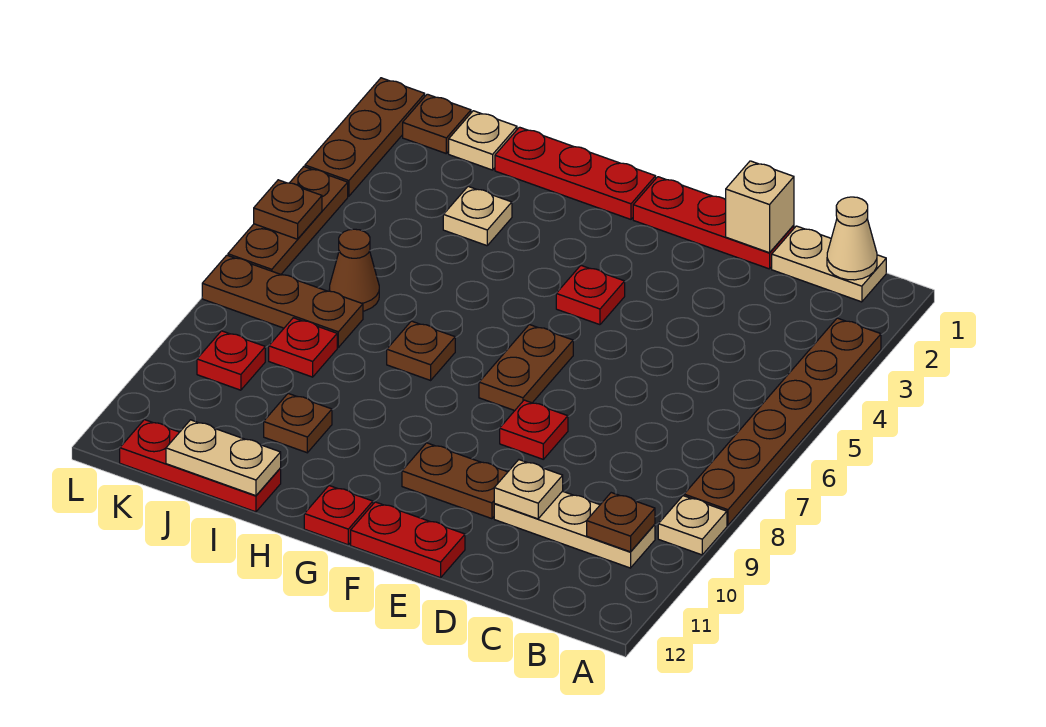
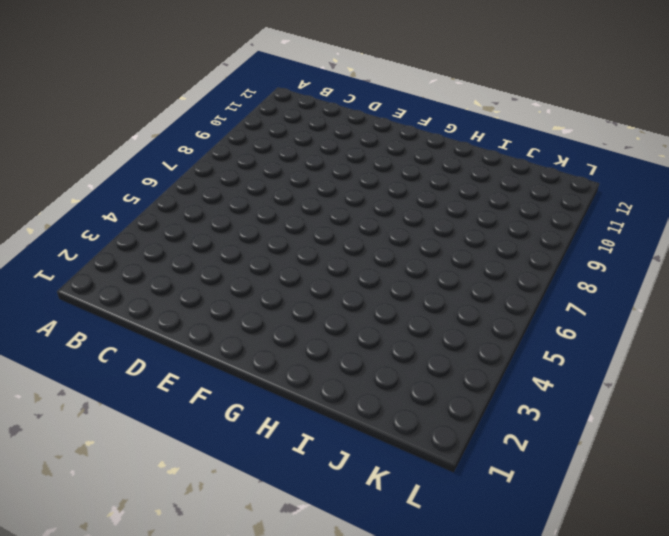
none -> brown 1x6 plate [684,318,881,525]
none -> tan 1x1 plate [658,496,727,555]
none -> tan 1x2 plate [772,226,886,302]
none -> tan 1x3 plate [494,491,655,568]

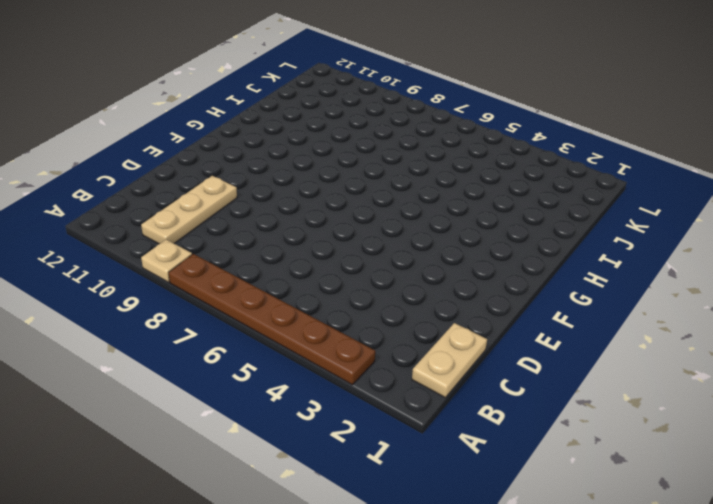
none -> red 1x3 plate [633,177,794,269]
none -> red 1x1 plate [500,400,568,459]
none -> brown 1x2 plate [402,443,507,519]
none -> red 1x2 plate [351,502,465,578]

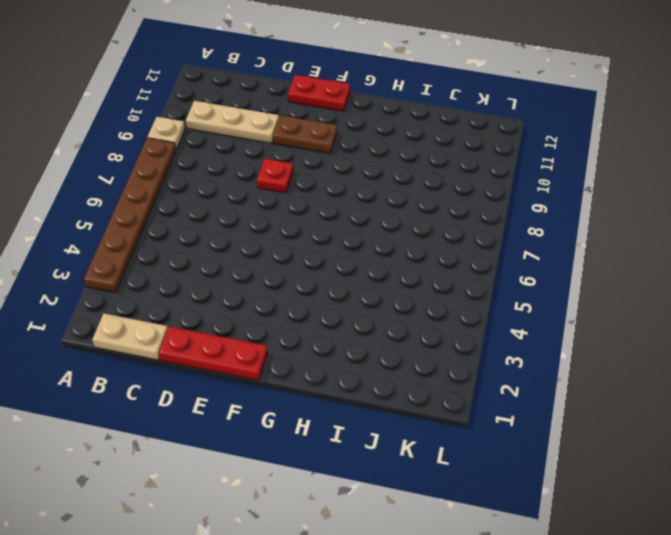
none -> red 1x1 plate [556,266,625,325]
none -> brown 1x2 plate [479,325,573,411]
none -> red 1x3 plate [495,127,656,219]
none -> red 1x1 plate [304,486,373,545]

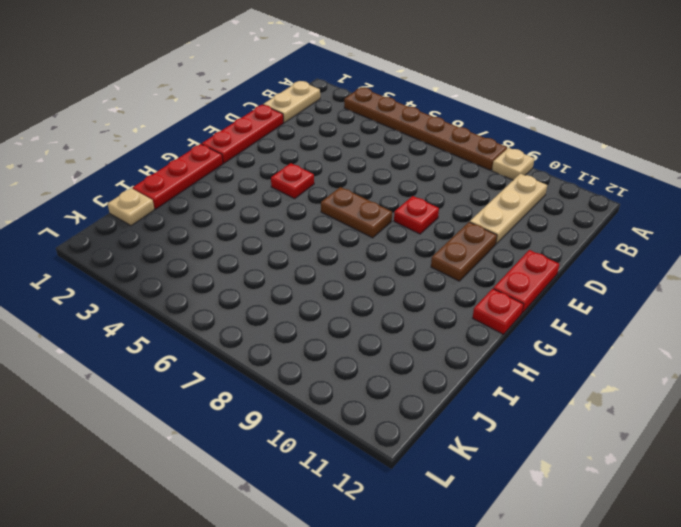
none -> brown 1x1 plate [387,321,455,380]
none -> tan 1x1 plate [443,186,512,246]
none -> brown 1x1 plate [264,393,332,453]
none -> red 1x3 plate [120,420,281,512]

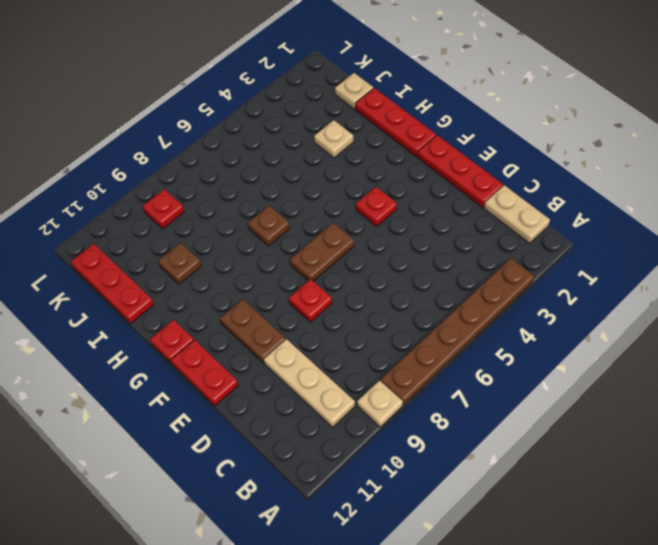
none -> brown 1x1 cone [329,229,379,311]
none -> brown 1x3 plate [202,255,363,347]
none -> red 1x1 plate [269,318,337,377]
none -> brown 1x1 plate [403,94,471,153]

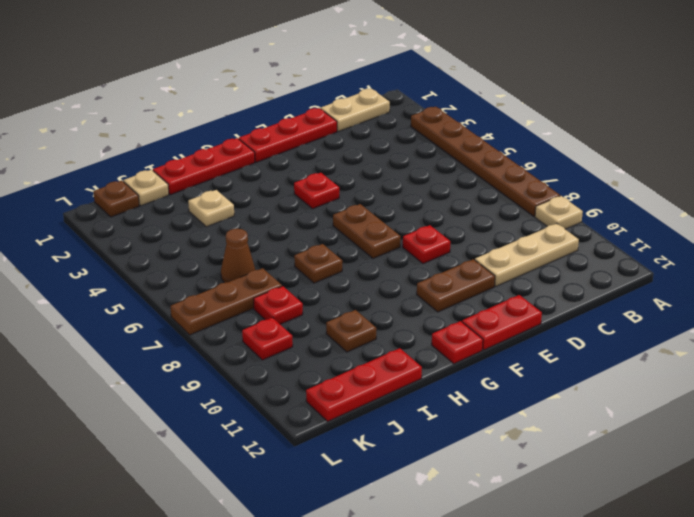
none -> brown 1x3 plate [305,78,425,196]
none -> brown 1x3 plate [228,167,348,274]
none -> tan 1x1 cone [827,197,877,280]
none -> brown 1x1 plate [587,493,655,552]

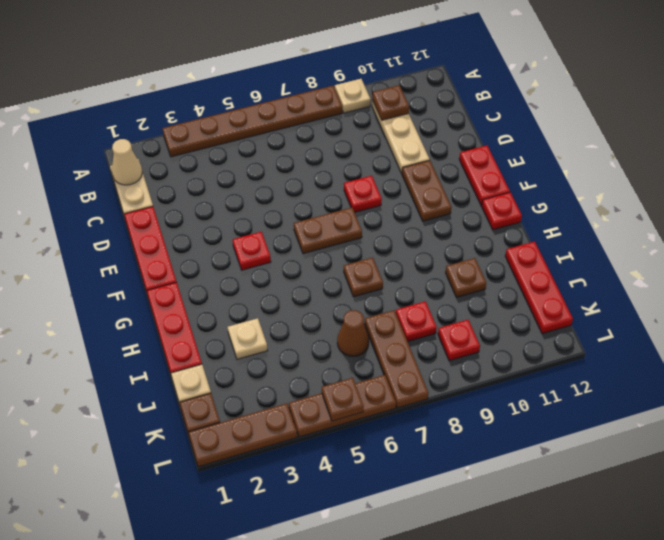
none -> tan 1x1 brick [726,161,794,253]
none -> tan 1x1 plate [494,460,563,519]
none -> tan 1x2 plate [166,420,281,496]

